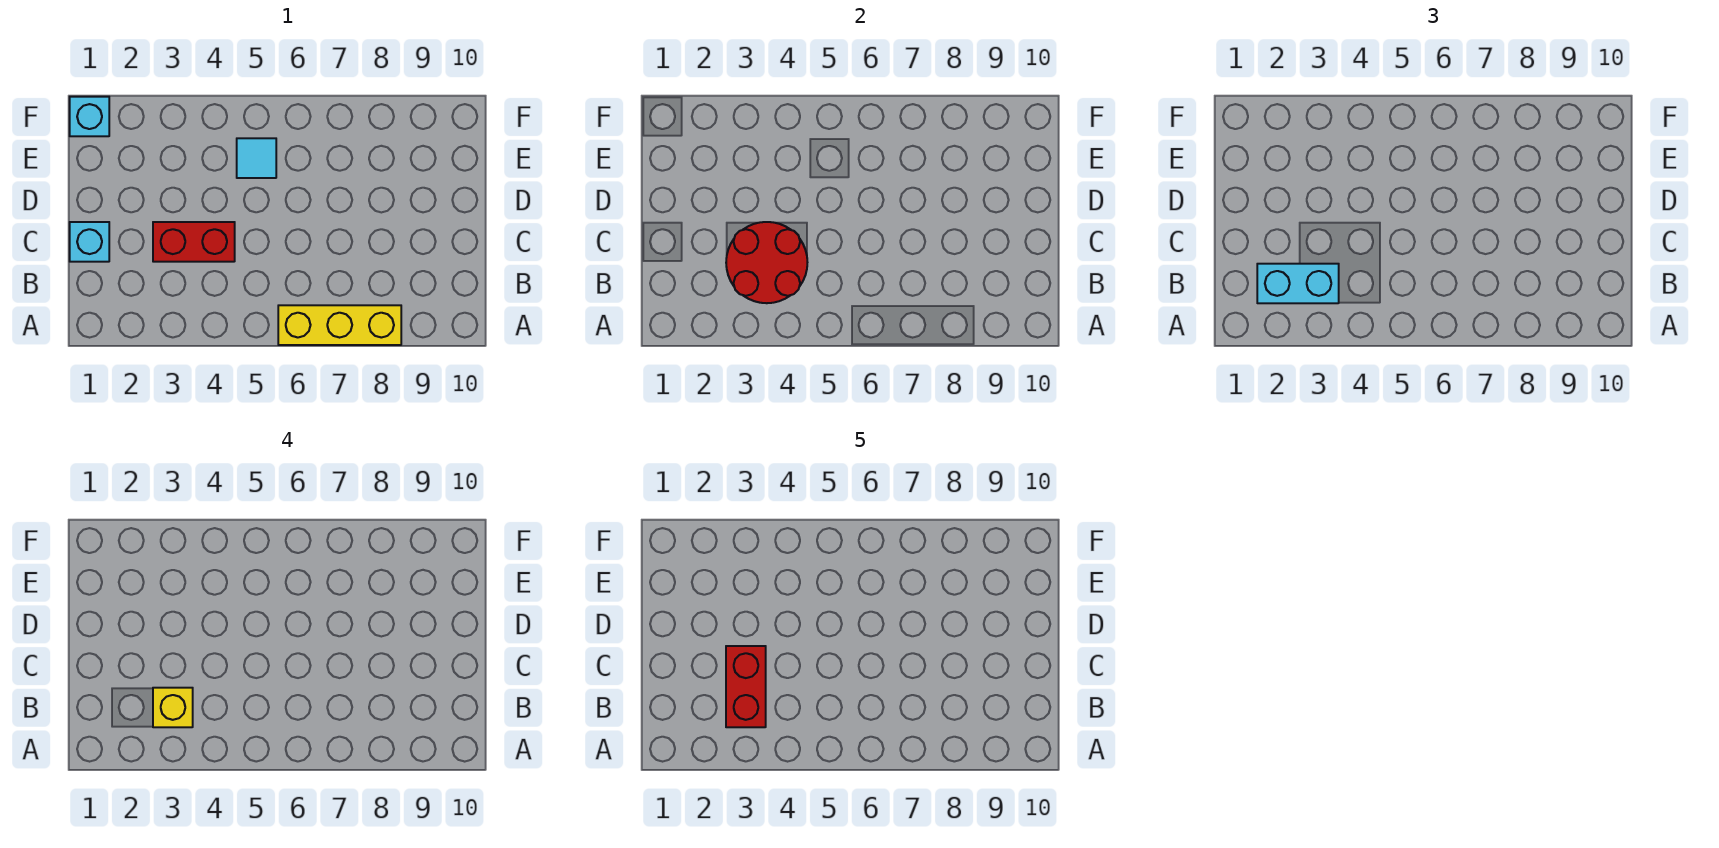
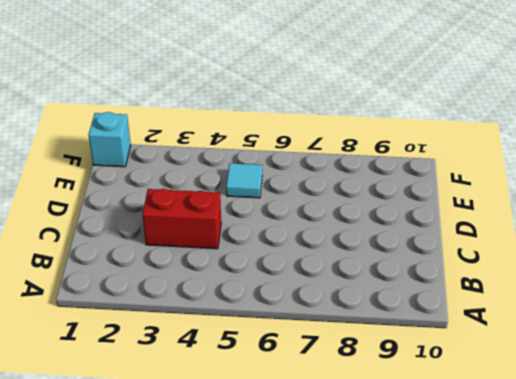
none -> yellow 1x3 brick [278,305,401,345]
none -> cyan 1x1 brick [70,222,109,262]

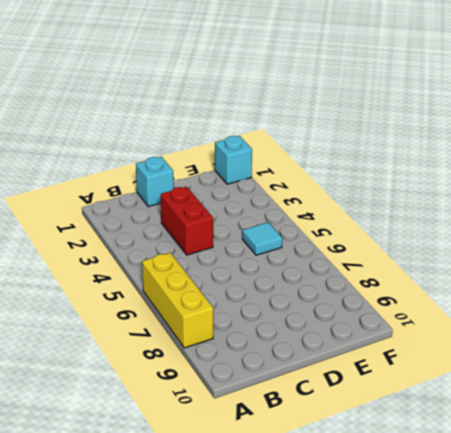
none -> red 2x2 round brick [726,222,807,303]
none -> cyan 1x2 brick [1257,264,1339,303]

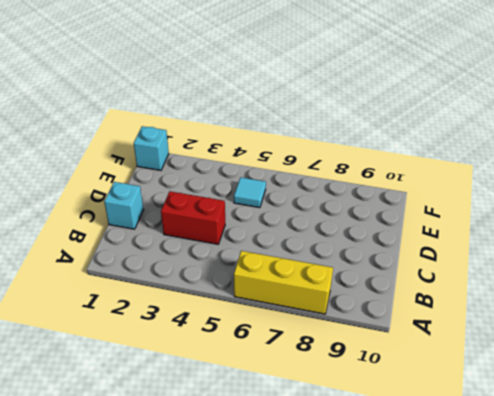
none -> red 2x2 round brick [726,222,807,303]
none -> cyan 1x2 brick [1257,264,1339,303]

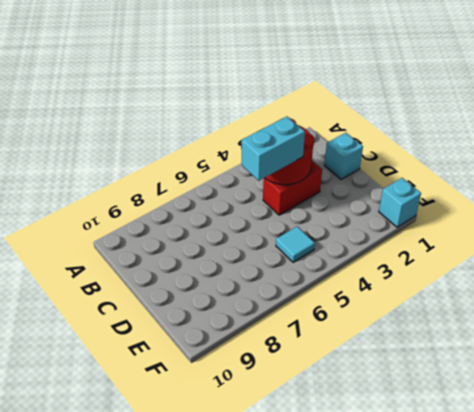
cyan 1x2 brick [242,117,305,181] -> cyan 1x2 brick moved to [1257,264,1339,303]
none -> yellow 1x3 brick [278,305,401,345]
none -> yellow 1x1 brick [153,688,193,727]

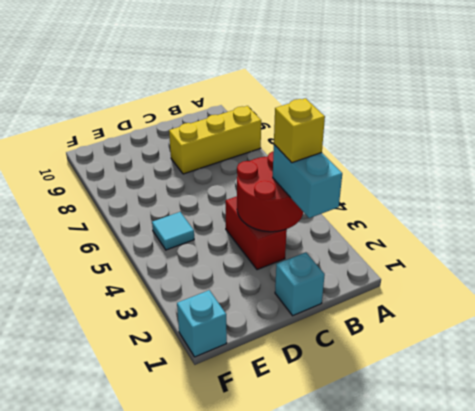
yellow 1x3 brick [169,106,261,174] -> yellow 1x3 brick turned to [278,305,401,345]
none -> red 1x2 brick [726,646,766,727]

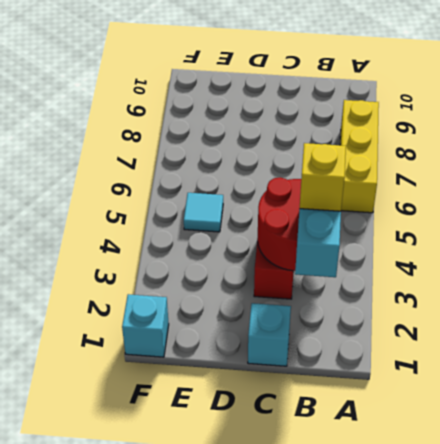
none -> red 1x2 brick [726,646,766,727]

